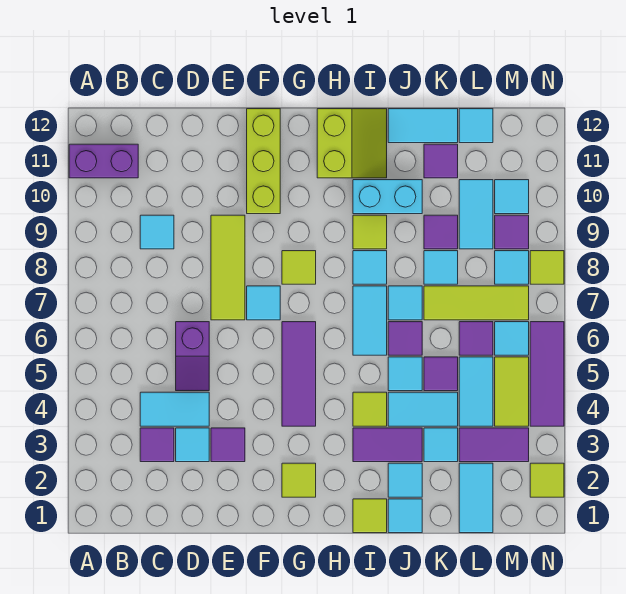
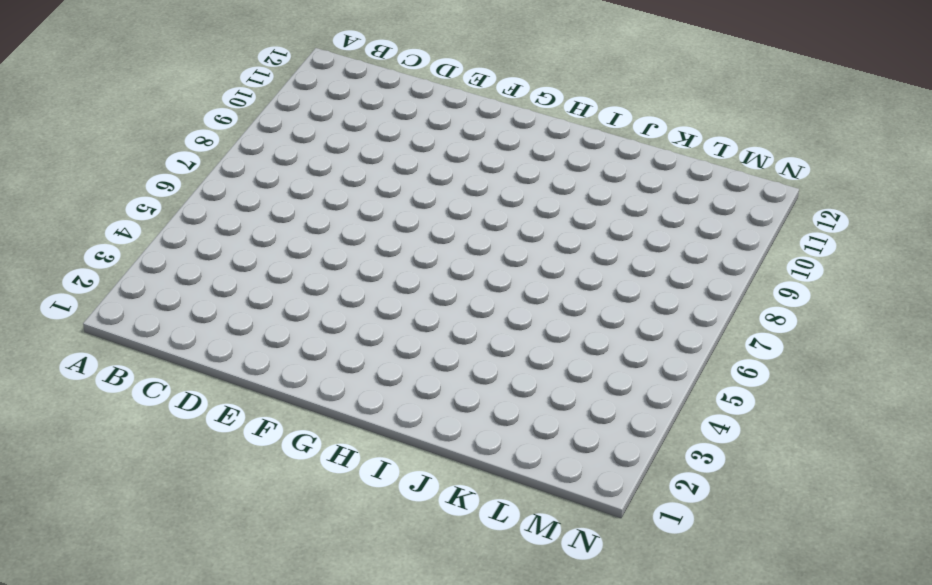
none -> purple 1x2 brick [69,144,138,178]
none -> purple 1x1 tile [140,428,174,462]
none -> cyan 1x2 tile [140,392,209,426]
none -> cyan 1x1 tile [140,215,174,249]

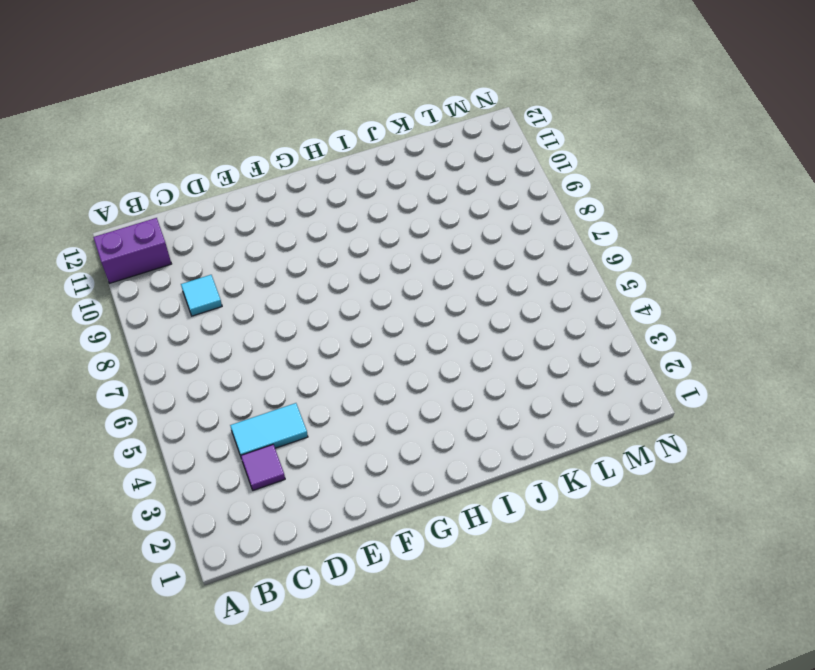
none -> cyan 1x1 tile [176,428,209,462]
none -> purple 1x2 slope [176,322,209,391]
none -> purple 1x1 tile [211,428,245,462]
none -> lime 1x3 tile [211,215,245,320]

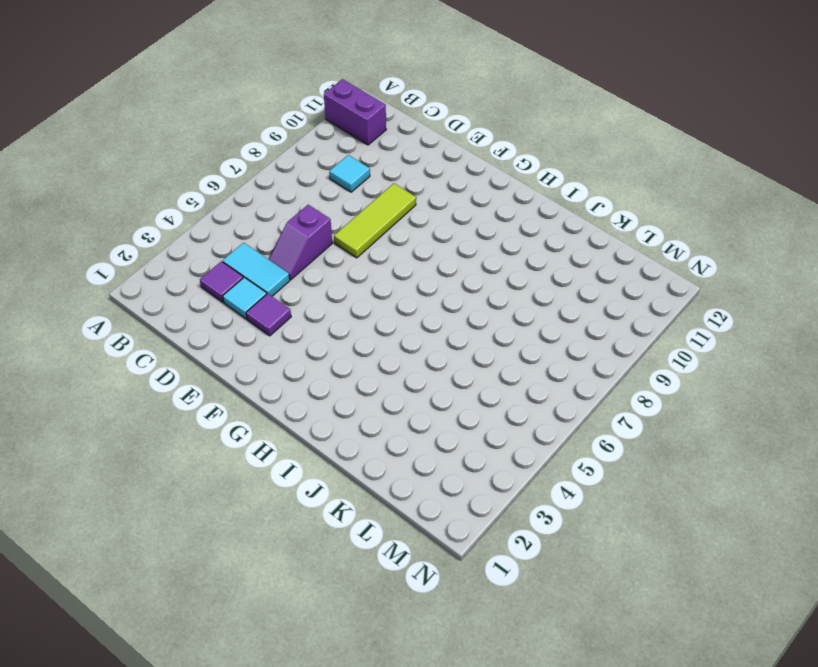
none -> cyan 1x1 tile [247,286,280,320]
none -> lime 1x3 brick [247,109,280,214]
none -> lime 1x1 tile [282,463,316,497]
none -> purple 1x3 tile [282,322,316,426]

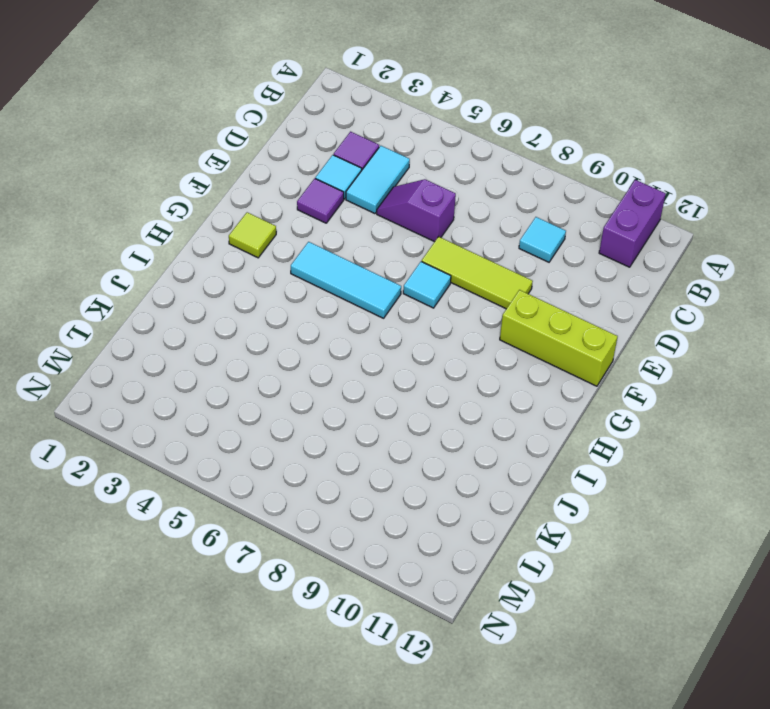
cyan 1x3 tile [291,242,401,318] -> purple 1x3 tile [282,322,316,426]
none -> lime 1x1 tile [282,251,316,284]
none -> lime 2x2 slope [317,109,387,178]
none -> lime 1x1 tile [353,499,387,533]
none -> purple 1x2 tile [353,428,422,462]

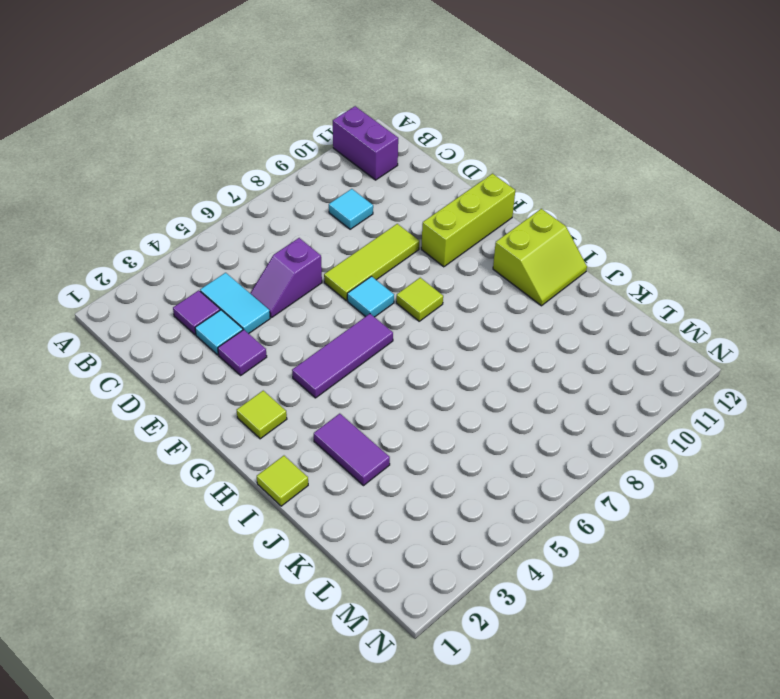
none -> lime 1x1 tile [353,392,387,426]
none -> cyan 1x2 tile [353,286,387,355]
none -> cyan 1x1 tile [353,251,387,284]
none -> lime 1x1 tile [353,215,387,249]

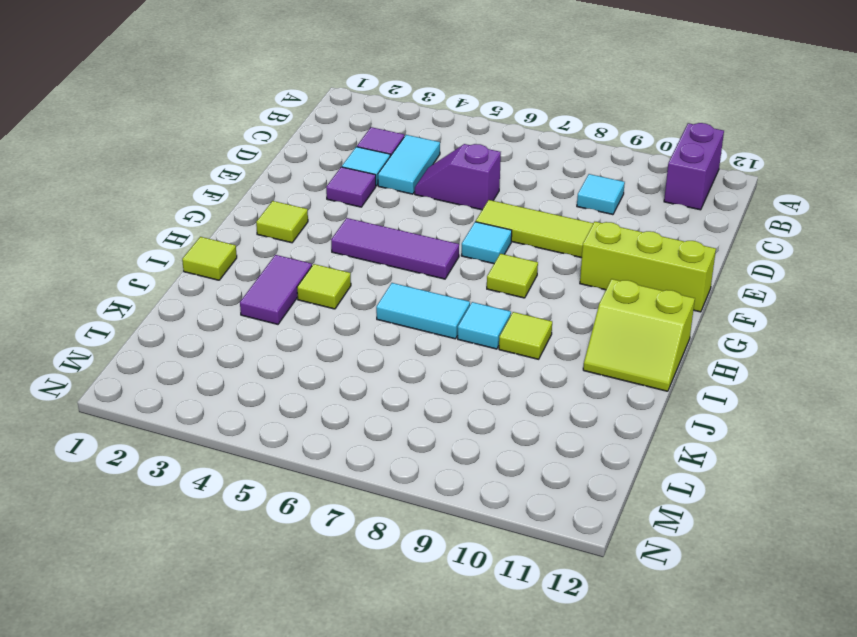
none -> cyan 1x2 brick [353,180,422,214]
none -> cyan 1x1 tile [388,499,422,533]
none -> cyan 1x1 tile [388,463,422,497]
none -> cyan 1x2 tile [388,392,458,426]

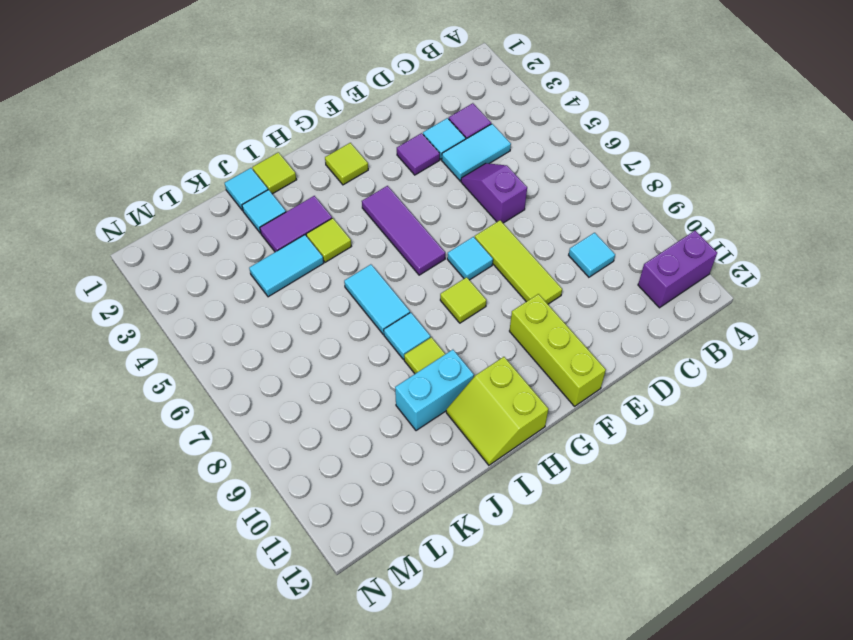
none -> cyan 1x1 tile [388,357,422,391]
none -> purple 1x1 tile [388,322,422,355]
none -> cyan 1x1 tile [388,286,422,320]
none -> cyan 1x2 tile [388,109,458,143]

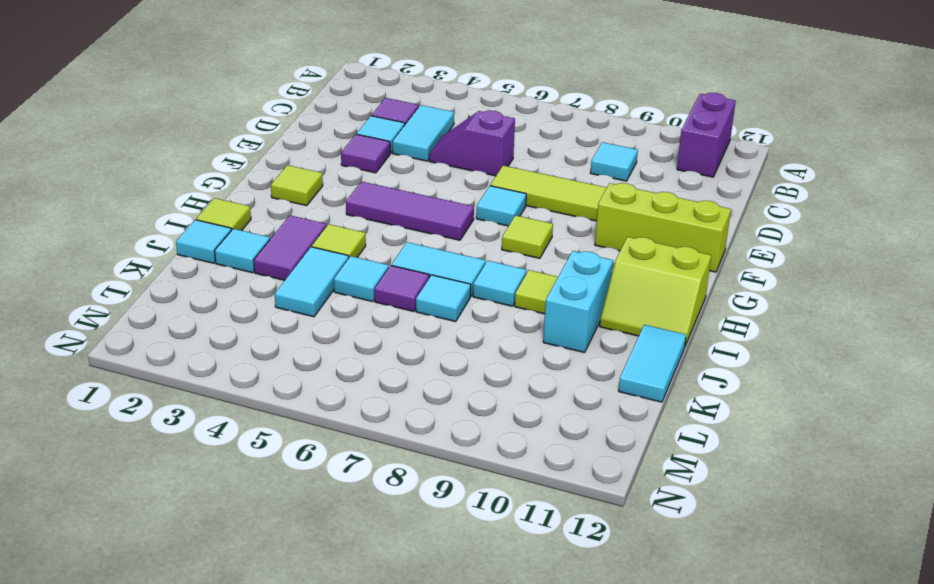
none -> cyan 1x1 tile [424,428,458,462]
none -> purple 1x1 tile [424,357,458,391]
none -> lime 1x3 tile [424,286,529,320]
none -> cyan 1x1 tile [424,251,458,284]

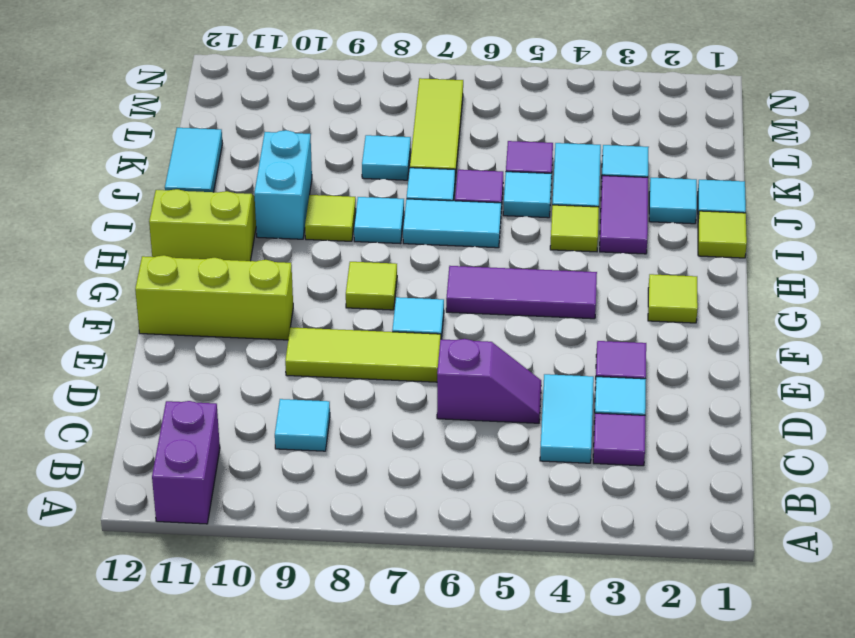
none -> purple 1x1 tile [424,215,458,249]
none -> purple 1x1 tile [424,144,458,178]
none -> cyan 1x2 tile [459,463,493,533]
none -> purple 1x2 tile [459,428,529,462]

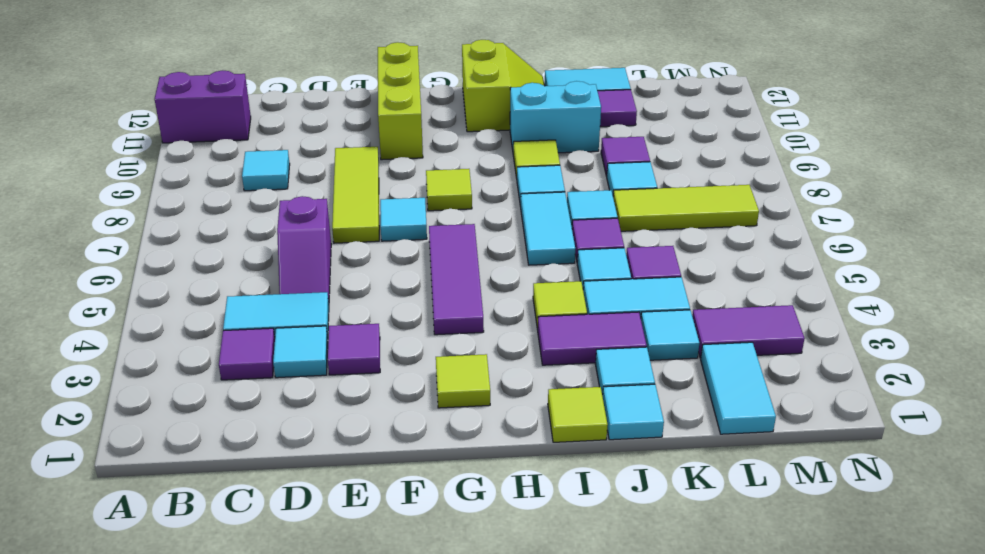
none -> cyan 1x2 tile [459,357,493,426]
none -> purple 1x1 tile [459,322,493,355]
none -> cyan 1x2 tile [459,180,493,249]
none -> cyan 1x1 tile [459,109,493,143]

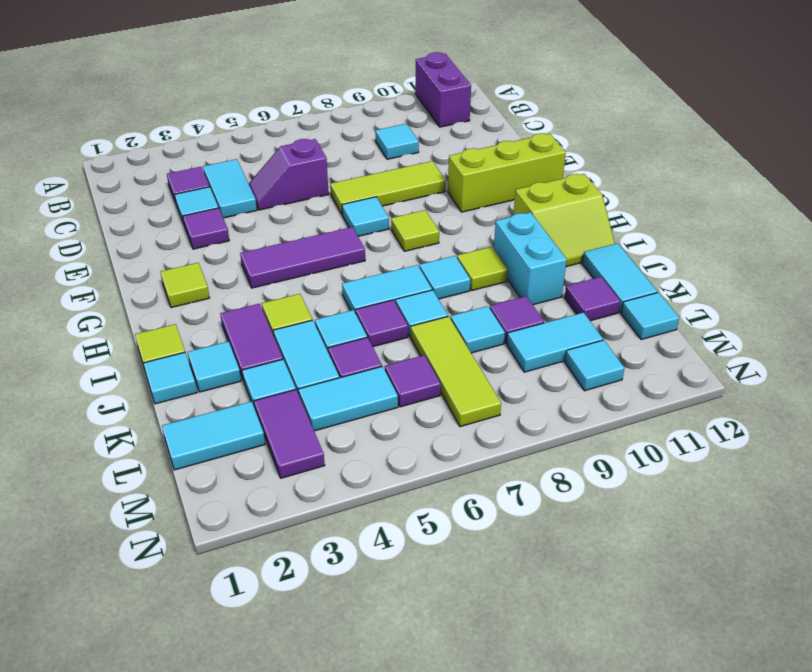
none -> lime 1x2 tile [495,357,529,426]
none -> cyan 1x1 tile [495,322,529,355]
none -> cyan 1x1 tile [495,251,529,284]
none -> purple 1x1 tile [495,215,529,249]

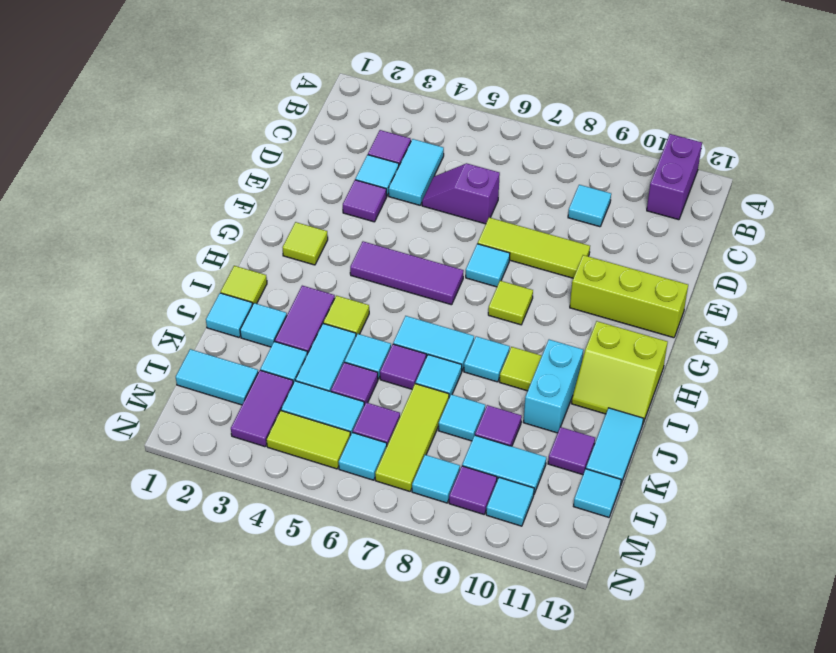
none -> lime 1x1 tile [530,463,564,497]
none -> purple 1x3 tile [530,322,564,426]
none -> lime 1x1 tile [530,251,564,284]

